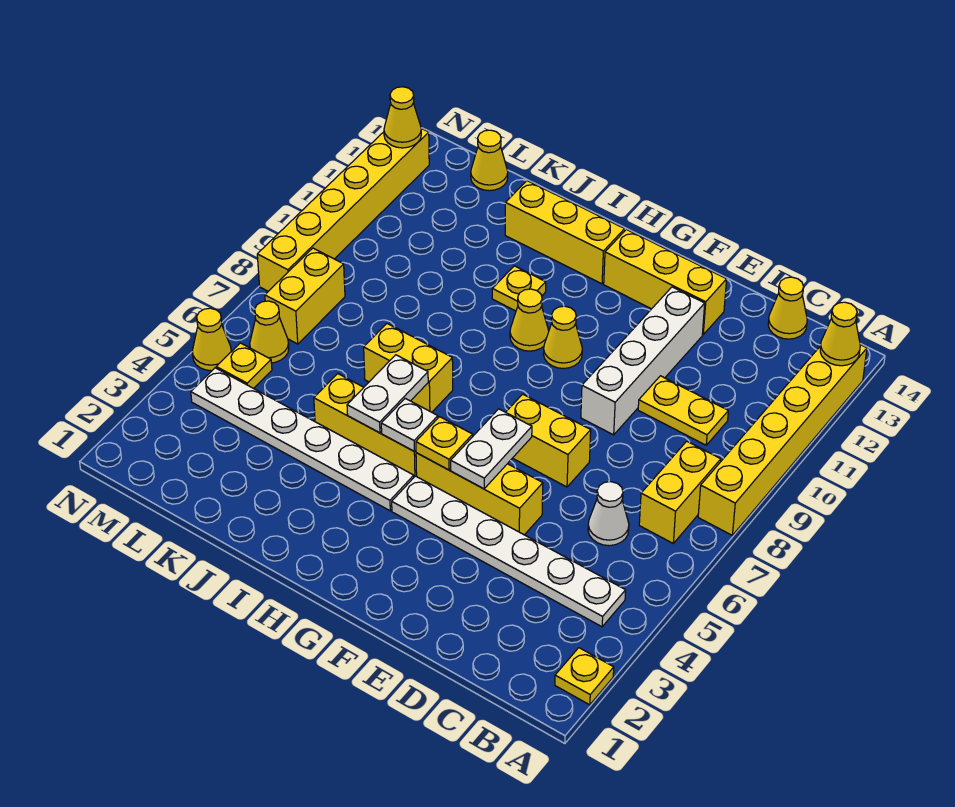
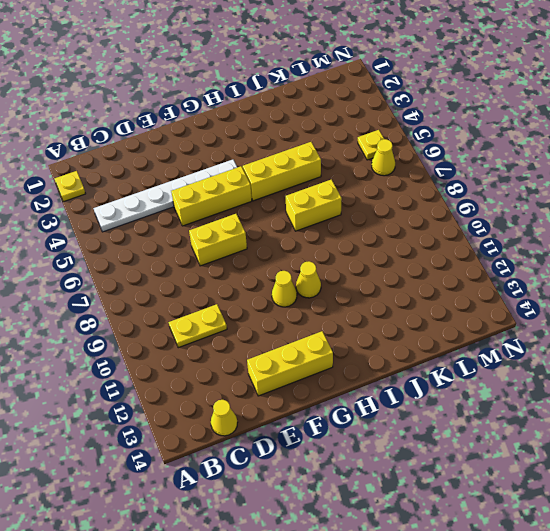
none -> yellow 1x6 brick [698,345,867,535]
none -> yellow 1x2 brick [639,441,721,543]
none -> white 1x1 cone [588,482,629,546]
none -> white 1x4 brick [581,287,705,435]

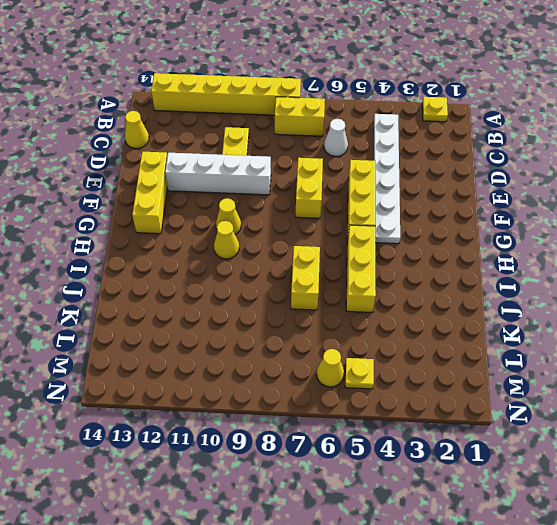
none -> white 1x6 plate [191,368,414,511]
none -> yellow 1x3 brick [505,181,625,284]
none -> yellow 1x1 plate [492,266,546,311]
none -> yellow 1x1 cone [471,130,508,191]

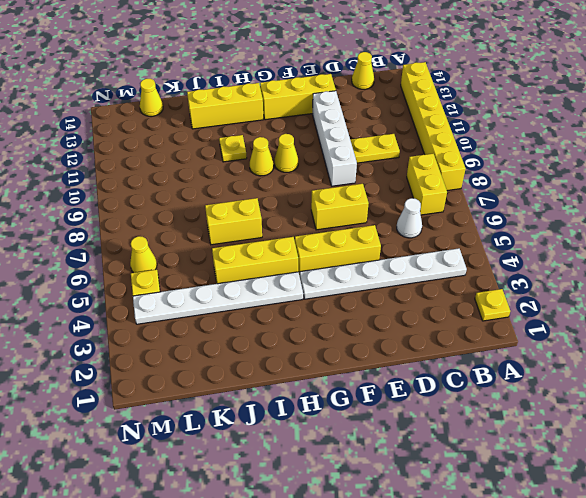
none -> yellow 1x2 brick [265,248,345,344]
none -> yellow 1x1 cone [192,308,231,371]
none -> yellow 1x6 brick [257,129,429,291]
none -> yellow 1x1 cone [820,302,860,366]

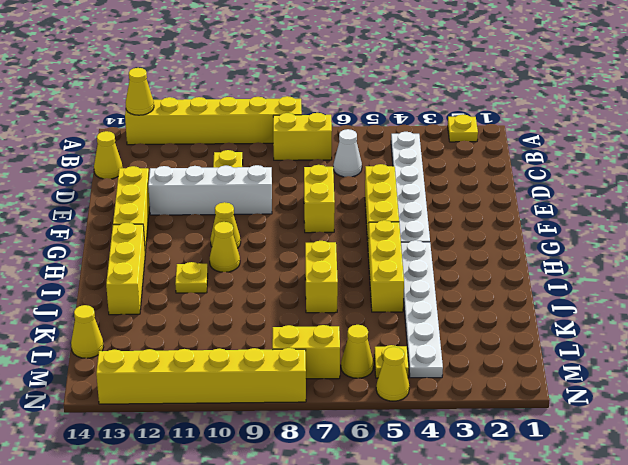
none -> white 1x2 plate [451,409,532,489]
none -> yellow 1x1 plate [416,417,473,470]
none -> white 1x1 plate [381,398,438,451]
none -> white 1x2 plate [347,355,428,433]

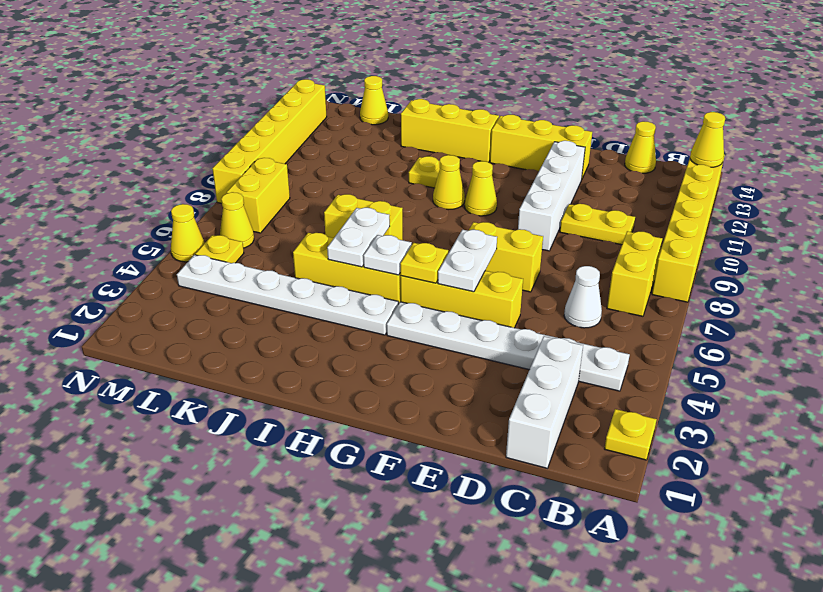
white 1x3 brick [506,336,583,468] -> none
none -> yellow 1x1 cone [384,87,421,148]

